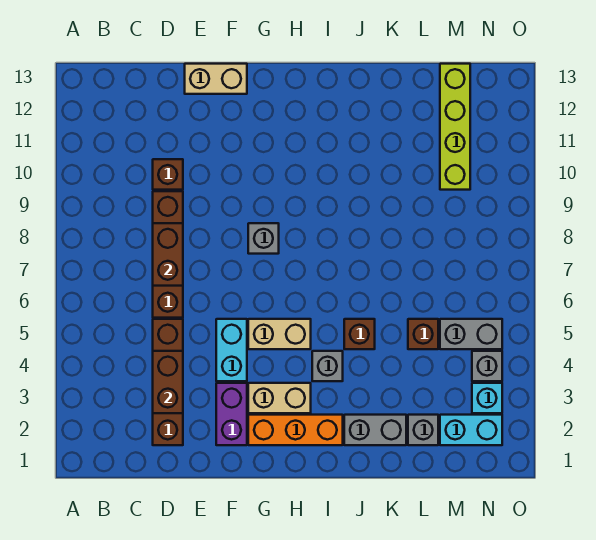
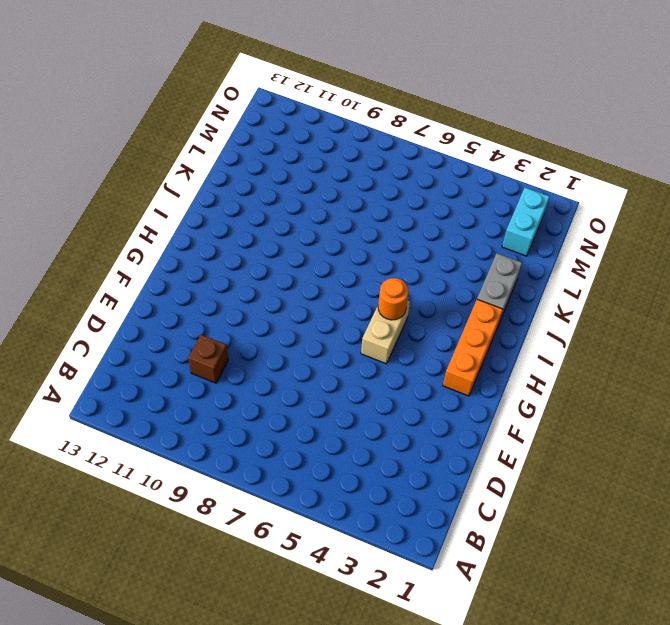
orange 1x1 round brick [378,278,409,320] -> none
none -> brown 1x4 brick [153,319,183,445]
none -> brown 1x4 brick [153,191,183,318]
none -> tan 1x2 brick [185,64,247,94]

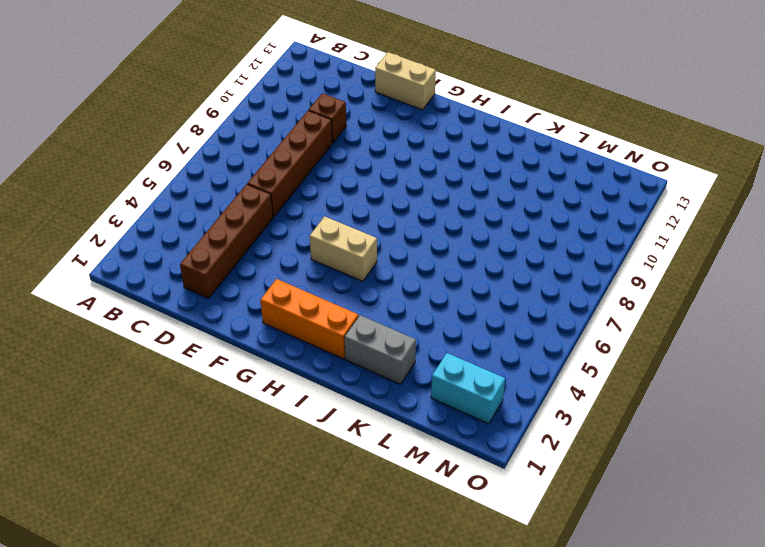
none -> purple 1x2 brick [216,383,247,445]
none -> cyan 1x2 brick [216,319,247,381]
none -> tan 1x2 brick [248,383,311,413]

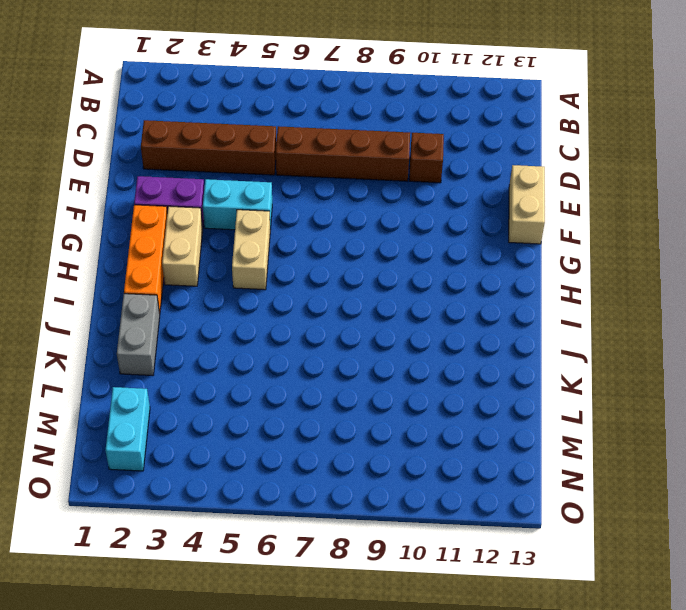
none -> grey 1x1 brick [248,223,279,254]
none -> grey 1x1 brick [312,351,343,381]
none -> brown 1x1 brick [344,319,375,349]

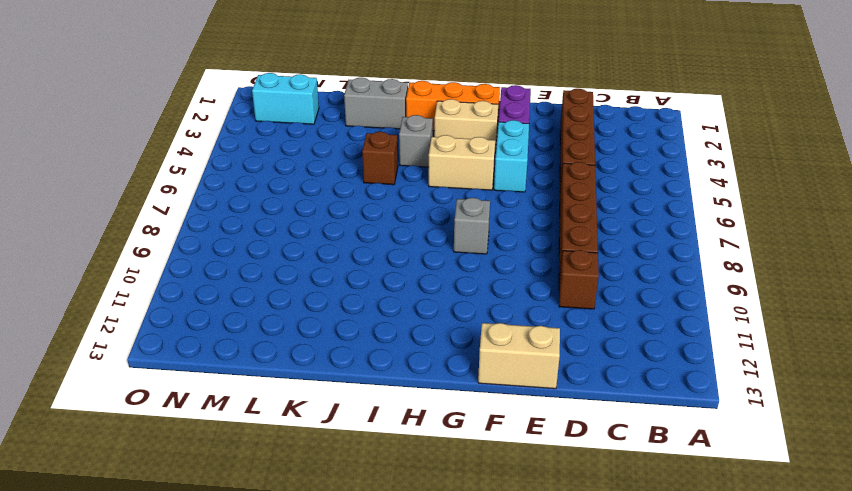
none -> grey 1x1 brick [408,415,438,445]
none -> brown 1x1 brick [408,319,438,349]
none -> grey 1x2 brick [440,319,502,349]

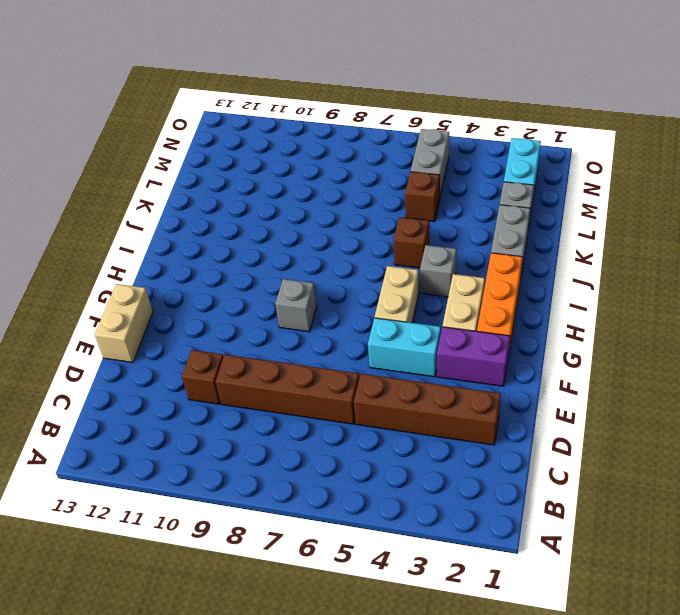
none -> lime 1x4 brick [440,64,470,190]
none -> cyan 1x1 brick [472,383,502,413]
none -> grey 1x1 brick [472,351,502,381]

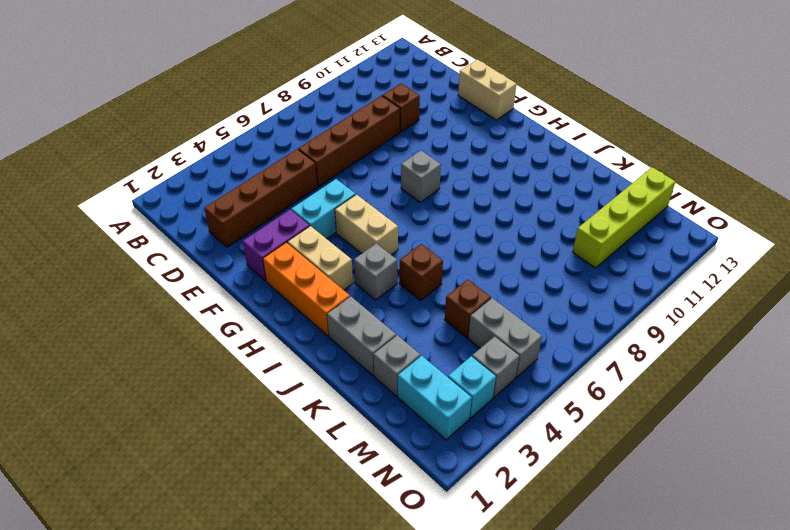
none -> brown 1x2 brick [153,351,183,413]
none -> brown 1x2 brick [153,223,183,286]

